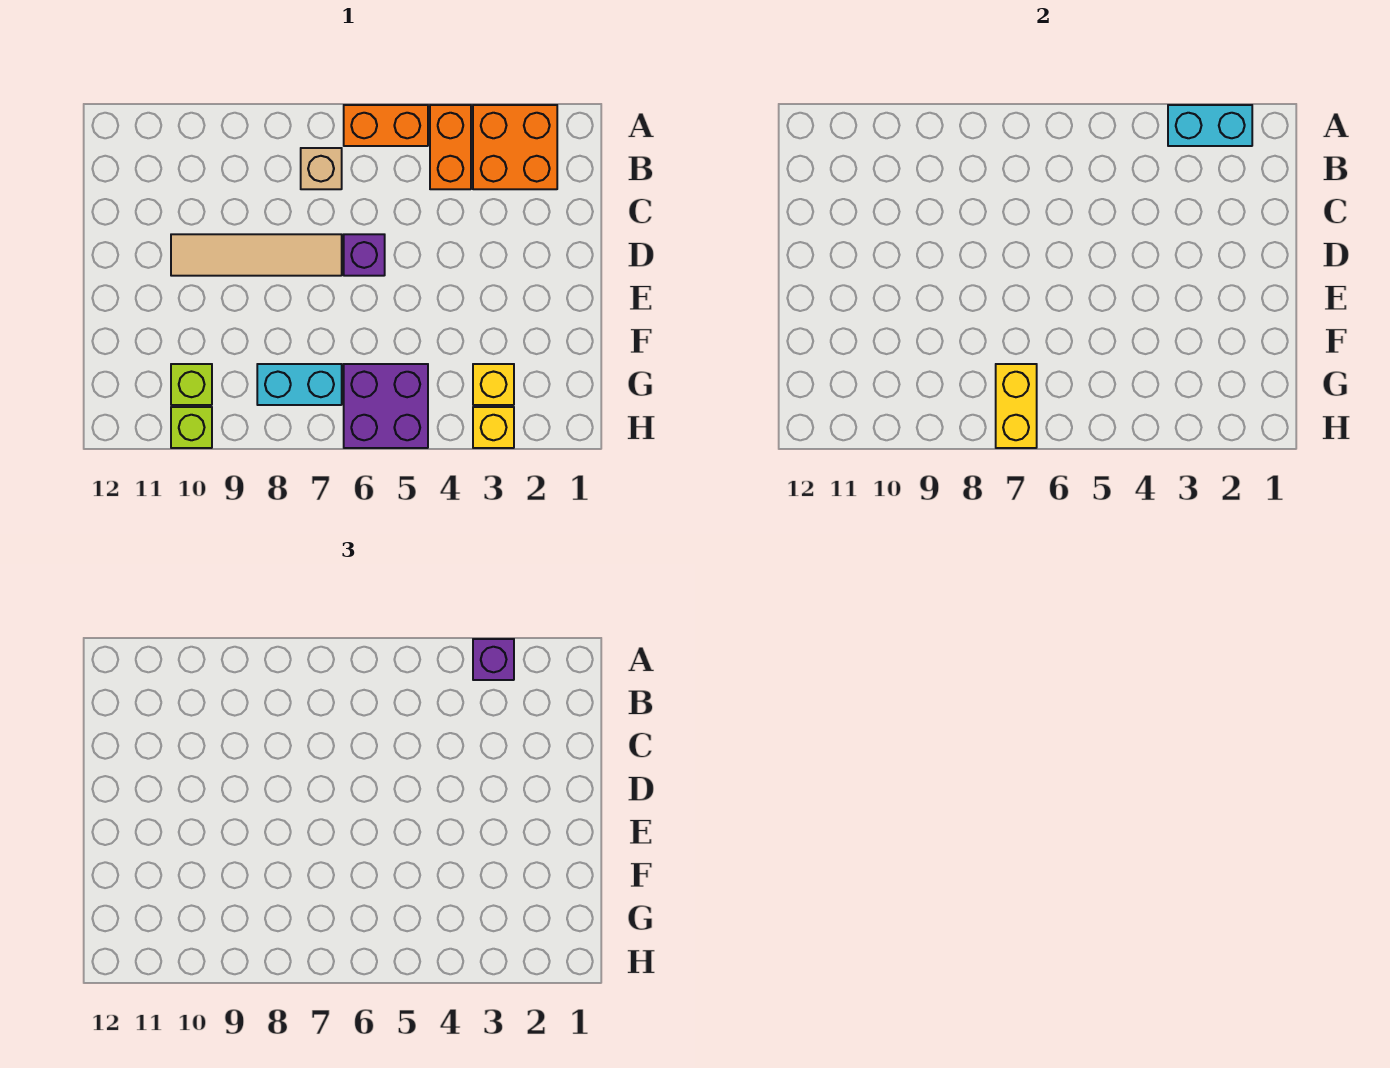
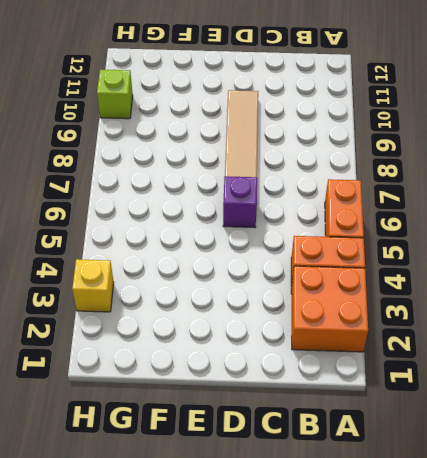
none -> tan 1x1 brick [301,148,342,189]
none -> yellow 1x1 brick [473,364,514,405]
none -> purple 2x2 brick [344,364,428,448]

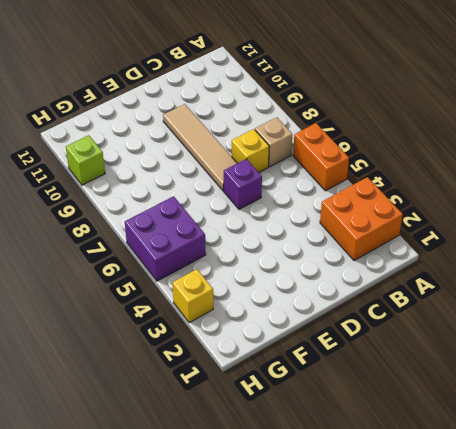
yellow 1x1 brick [232,129,269,172] -> yellow 1x1 brick moved to [473,364,514,405]
none -> orange 1x2 brick [430,105,471,189]
none -> cyan 1x2 brick [257,364,342,405]
none -> lime 1x1 brick [171,364,212,405]

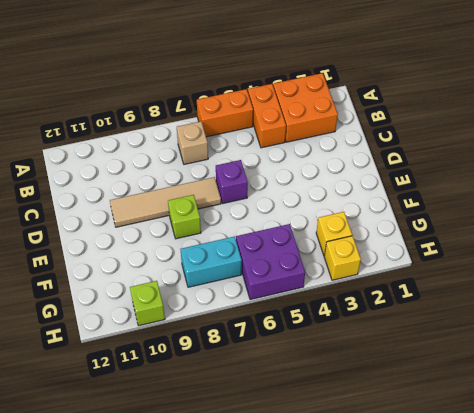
lime 1x1 brick [168,195,201,239] -> lime 1x1 brick moved to [171,364,212,405]
none -> cyan 1x2 brick [1168,105,1252,146]
none -> yellow 1x2 brick [996,364,1037,448]
none -> purple 1x1 brick [473,639,514,680]

